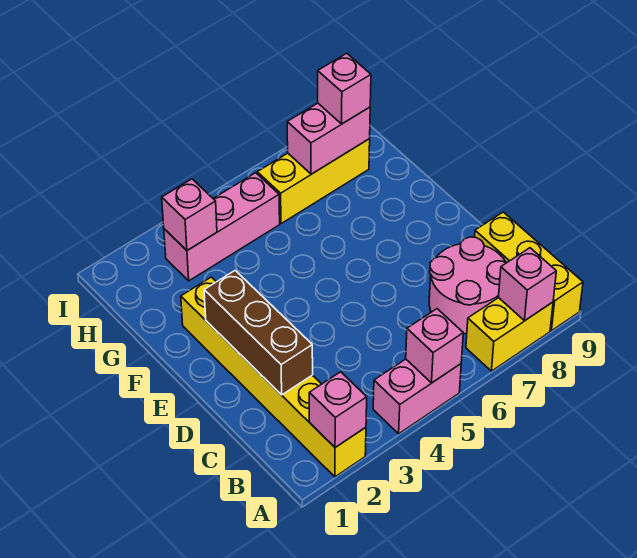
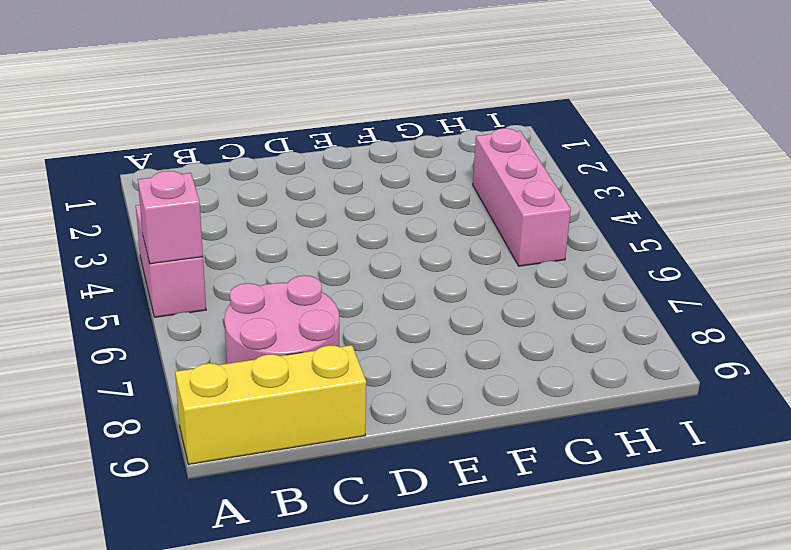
none -> yellow 1x6 brick [181,277,366,477]
none -> yellow 1x2 brick [466,298,553,371]
none -> yellow 1x3 brick [257,139,370,224]

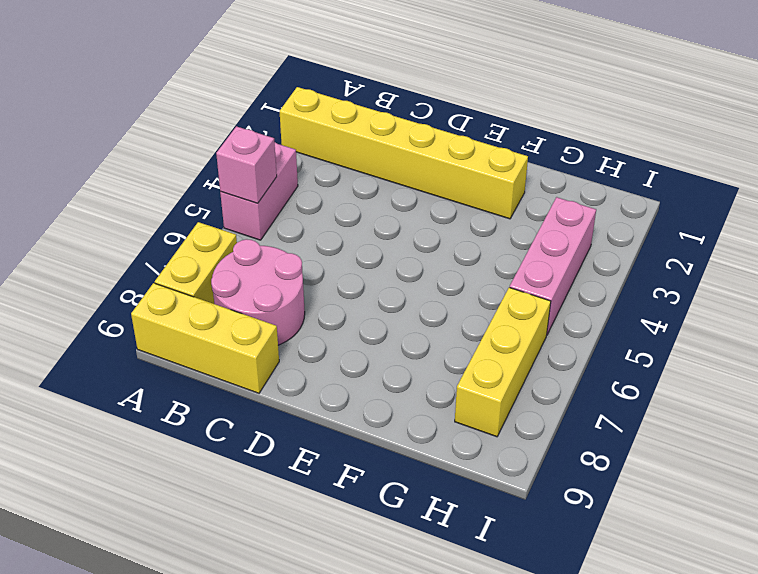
none -> pink 1x1 brick [309,372,367,448]
none -> pink 1x1 brick [498,248,556,321]
none -> brown 1x3 brick [204,271,313,395]

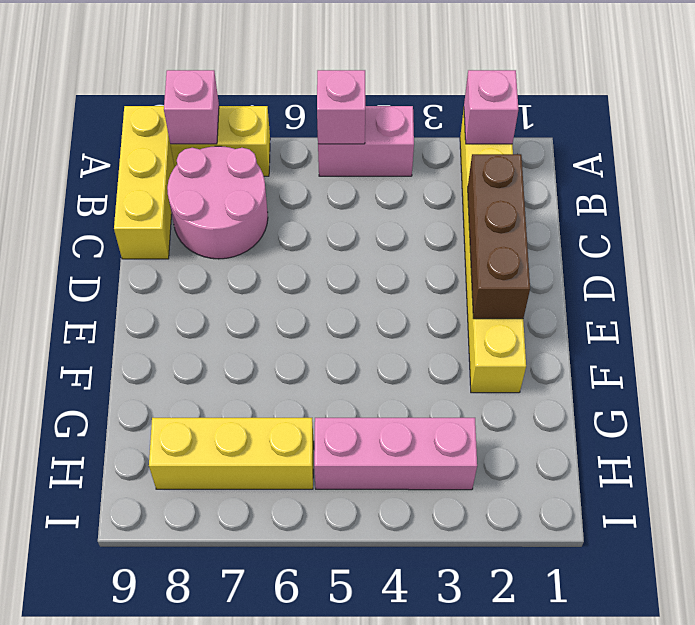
none -> pink 1x1 brick [162,179,217,250]
none -> pink 1x2 brick [287,103,370,174]
none -> pink 1x1 brick [318,53,371,124]

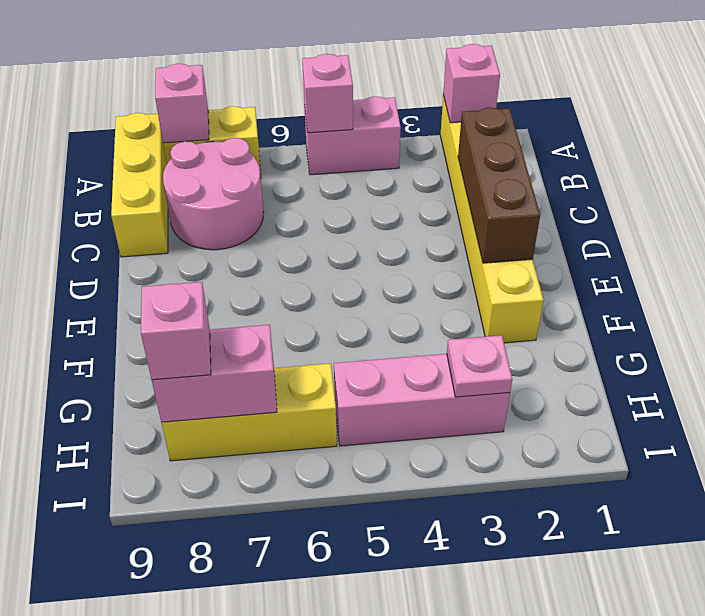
pink 1x1 plate [447,335,512,397] -> pink 1x1 brick [162,179,217,250]

